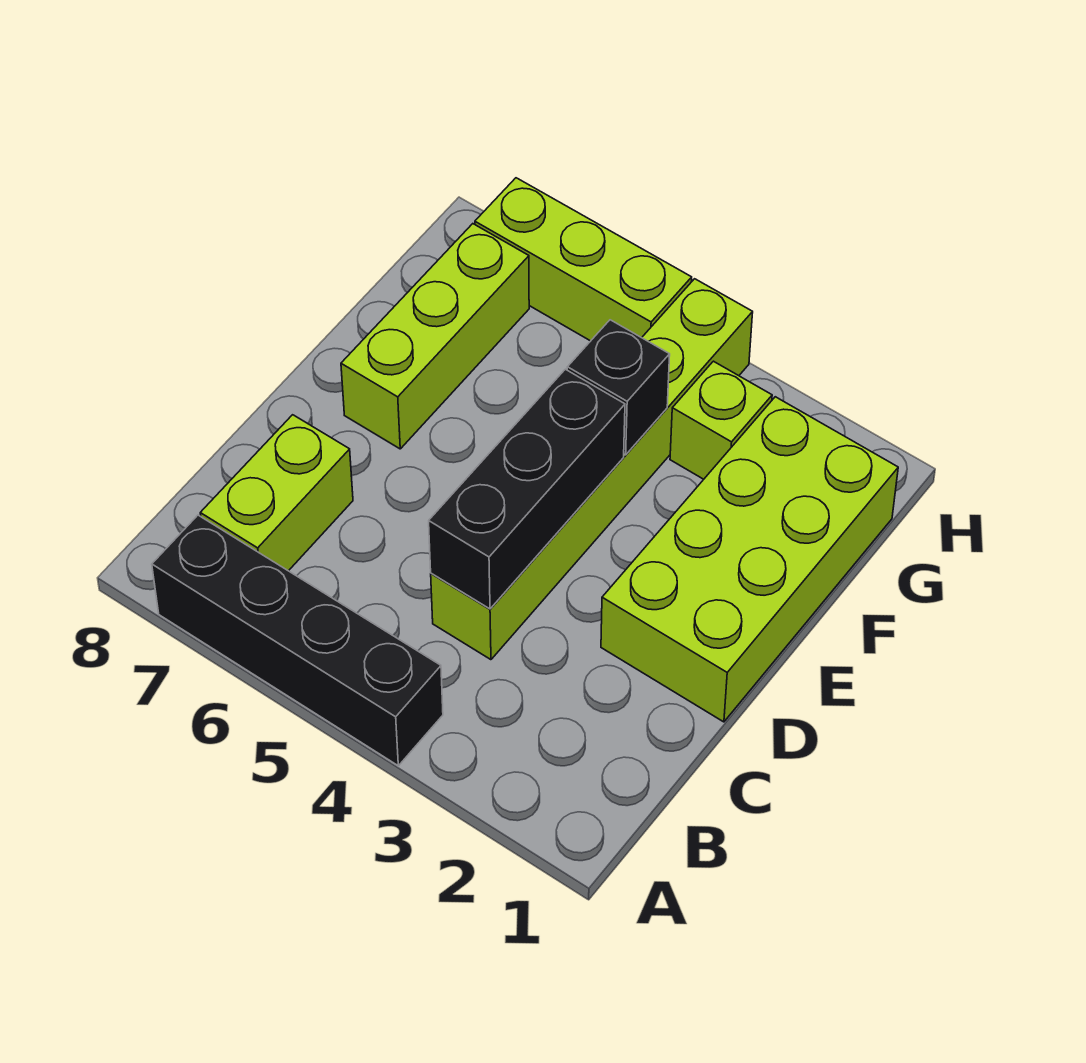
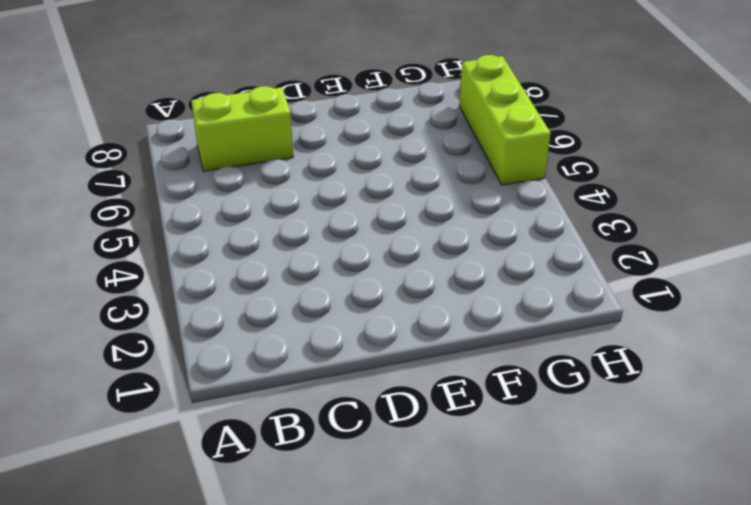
none -> black 1x4 brick [152,515,443,766]
none -> lime 1x6 brick [431,279,753,660]

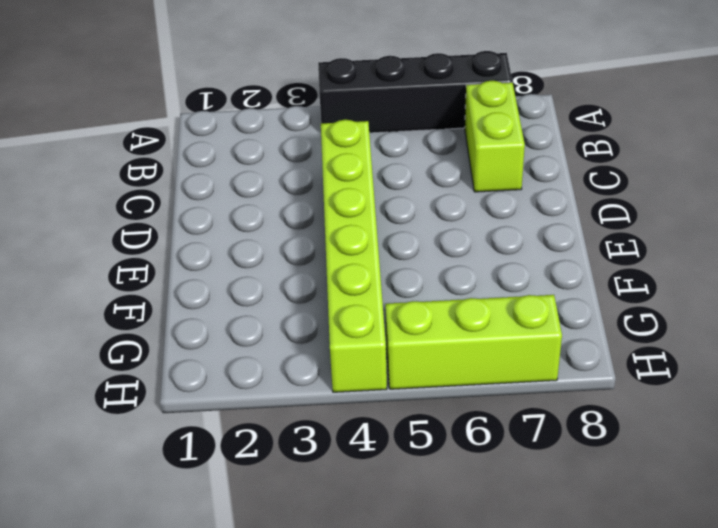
none -> lime 2x4 brick [601,397,898,722]
none -> lime 1x3 brick [341,224,529,449]

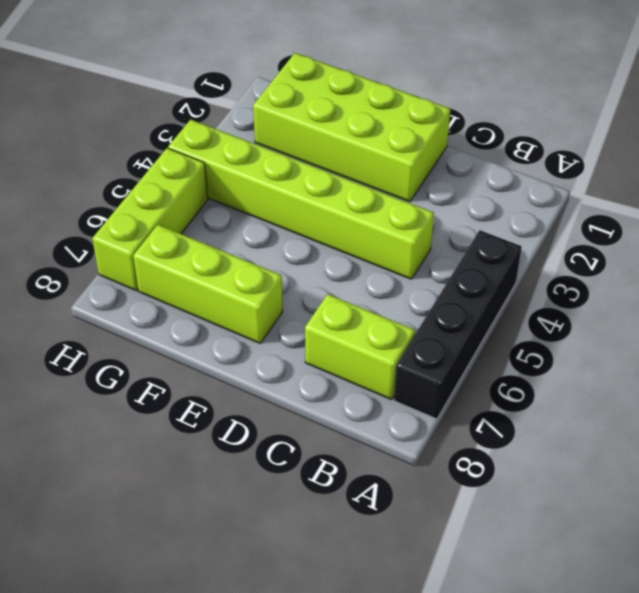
none -> lime 1x1 brick [670,361,772,479]
none -> black 1x3 brick [429,369,625,609]

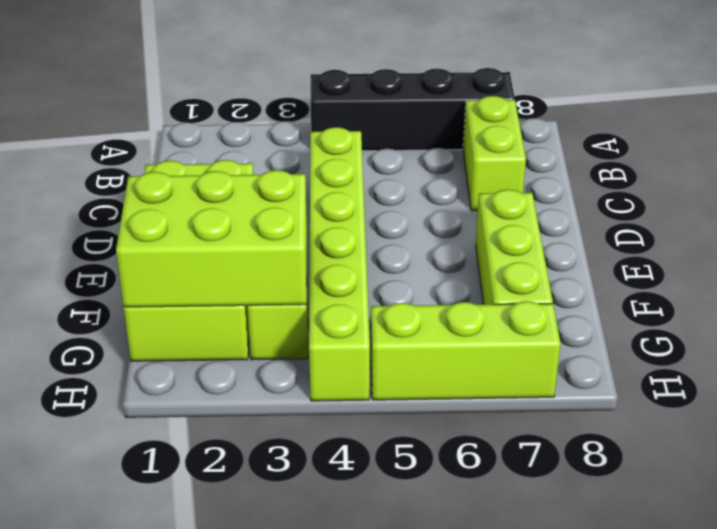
lime 2x3 brick [116,170,307,307] -> none
none -> black 1x3 brick [429,369,625,609]
none -> black 1x1 brick [567,320,670,455]

